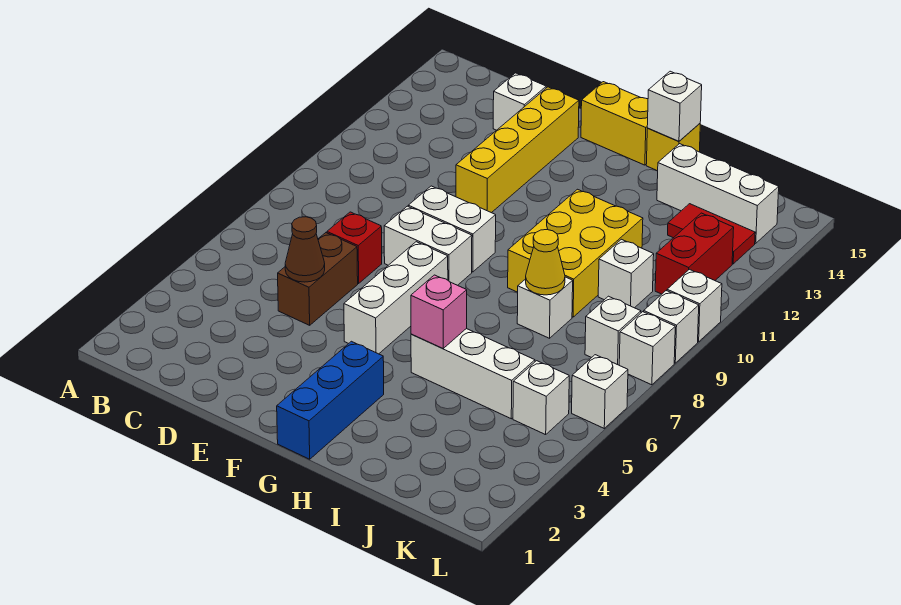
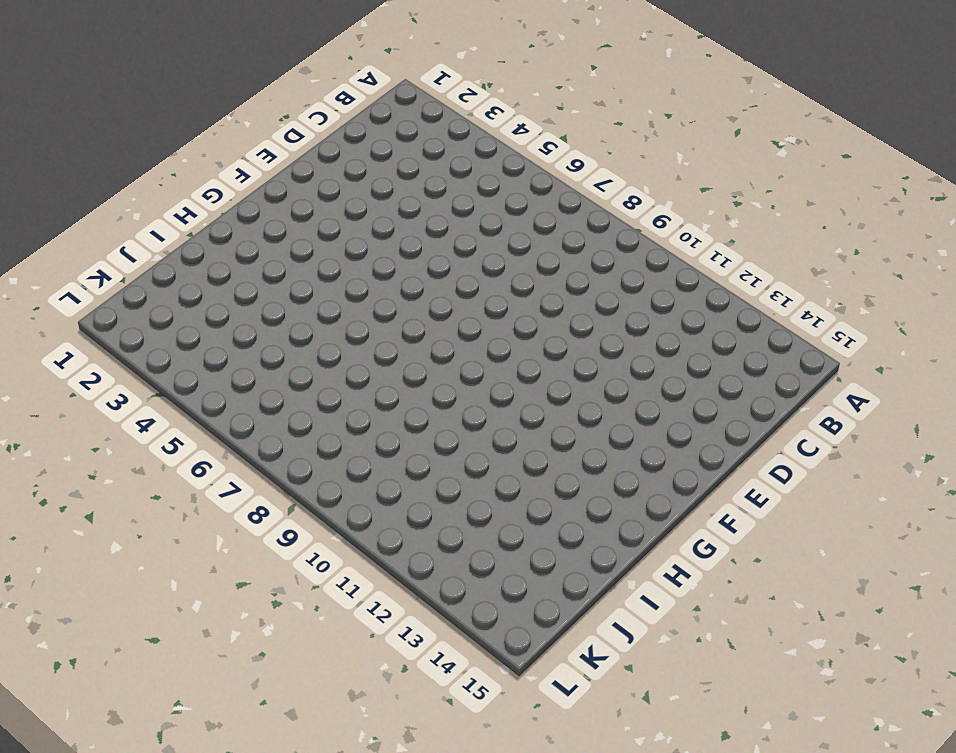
none -> brown 1x2 brick [278,233,358,325]
none -> red 1x1 brick [327,212,382,283]
none -> white 1x1 brick [493,73,546,130]

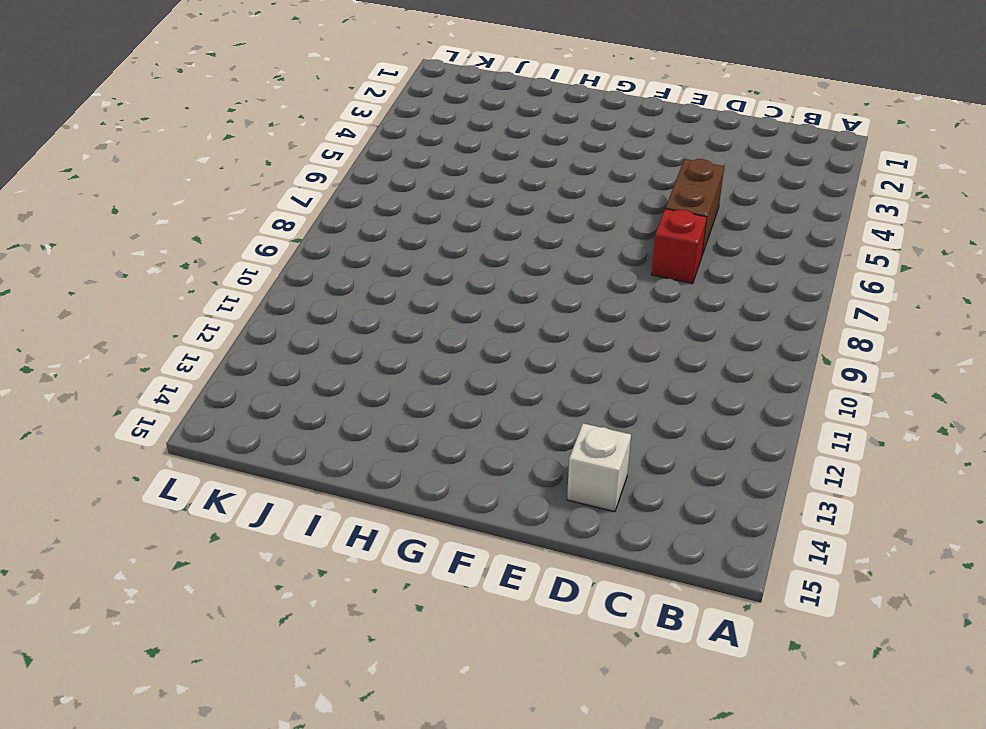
none -> white 1x2 brick [384,206,472,285]
none -> white 1x2 brick [408,186,496,272]
none -> yellow 1x4 brick [456,87,579,213]

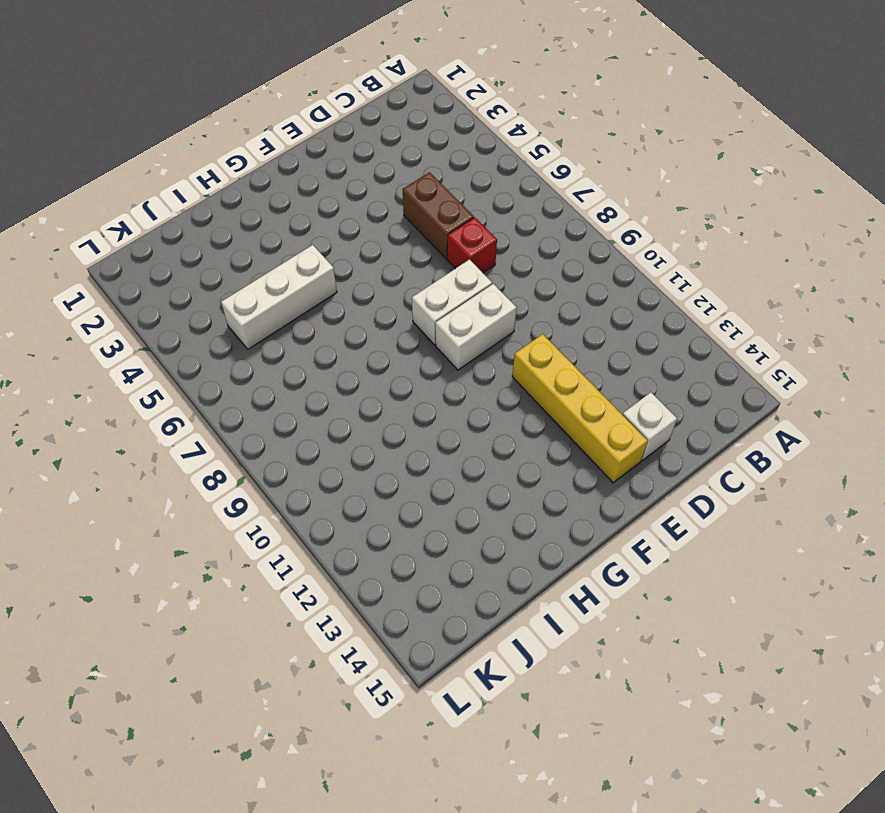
none -> white 1x3 brick [344,242,448,354]
none -> yellow 1x2 brick [581,82,648,165]
none -> blue 1x3 brick [277,341,384,459]

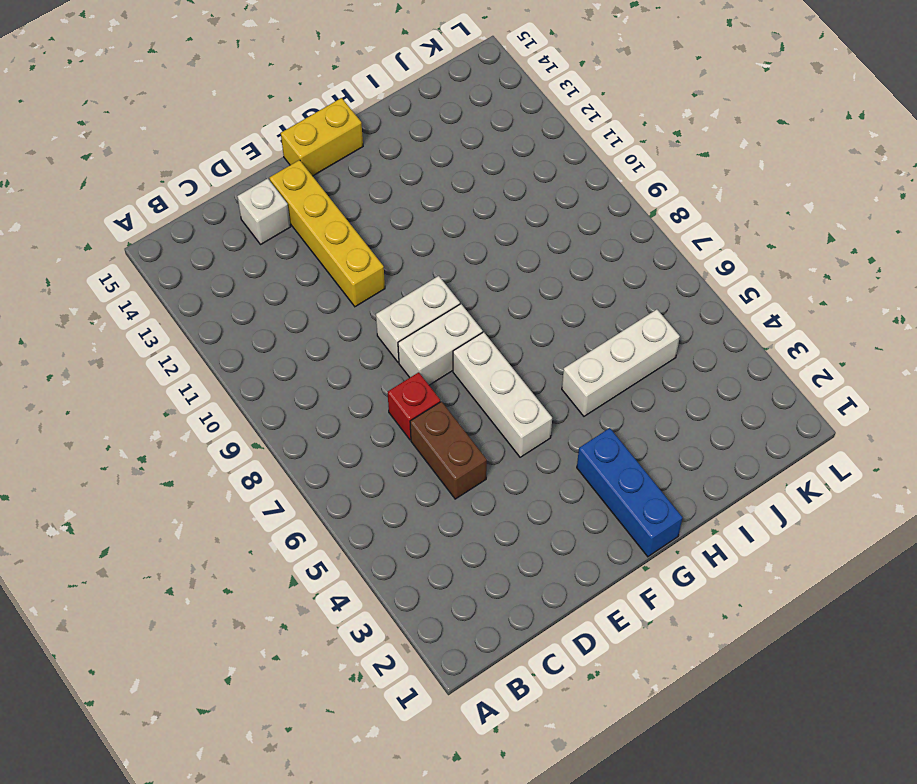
none -> yellow 2x3 brick [508,189,643,317]
none -> yellow 1x1 brick [646,124,700,171]
none -> white 1x1 brick [517,277,573,338]

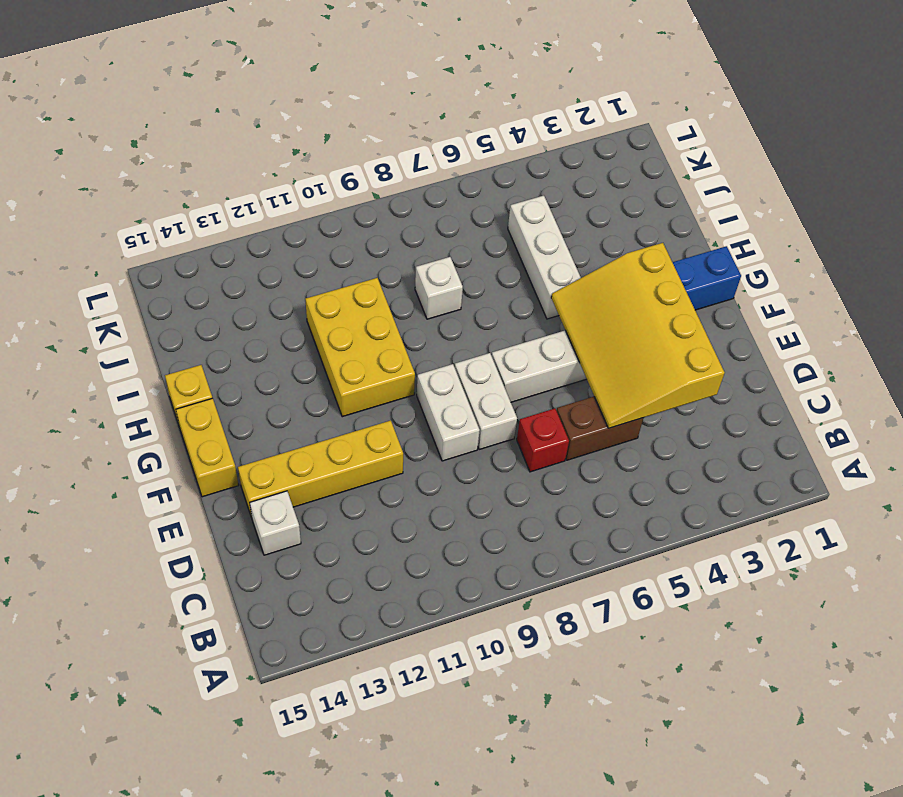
yellow 3x4 slope [551,243,725,428] -> brown 1x1 cone [285,217,325,282]
yellow 2x3 brick [305,278,415,417] -> yellow 2x3 brick turned to [508,189,643,317]
none -> white 1x3 brick [657,144,779,243]
none -> white 1x1 brick [598,239,654,308]
none -> red 1x2 tile [668,204,755,264]

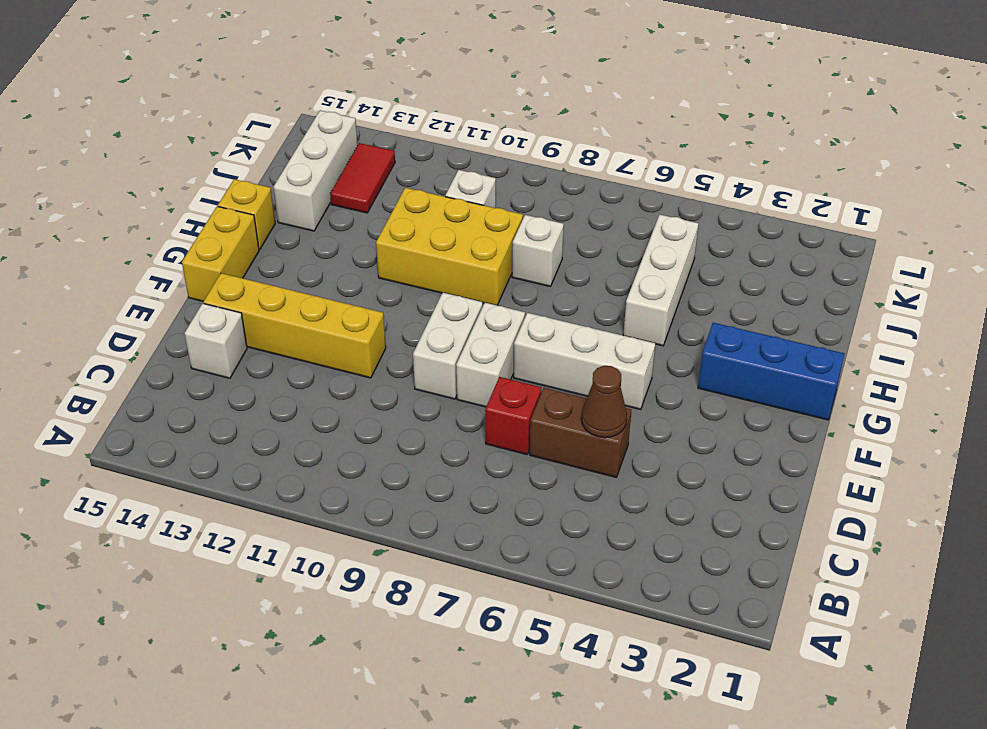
none -> white 1x1 brick [513,361,569,435]
none -> white 1x1 brick [585,296,641,365]
none -> red 1x2 brick [655,213,734,294]

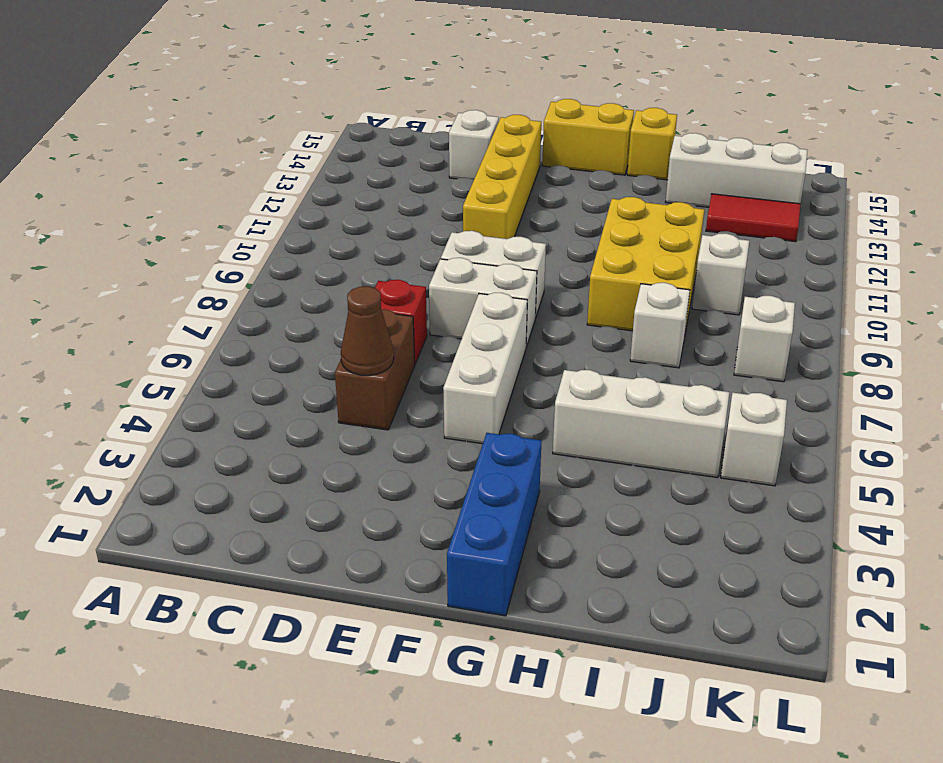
none -> red 1x2 brick [655,213,734,294]
none -> white 1x1 brick [572,355,628,428]
none -> white 1x1 brick [619,312,675,385]

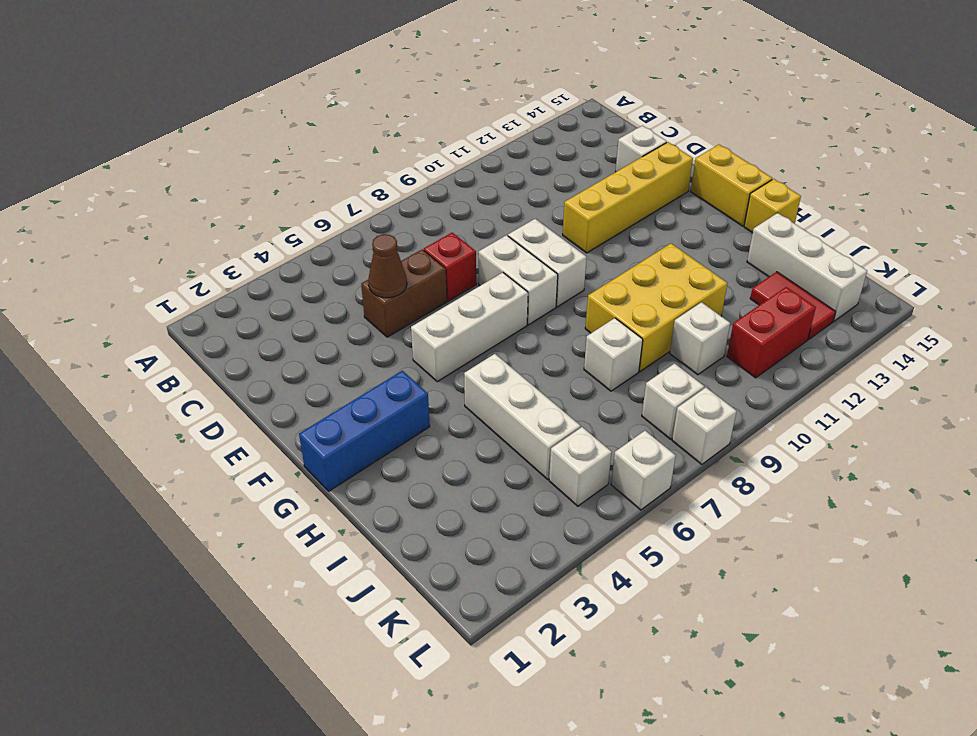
none -> white 1x1 brick [644,291,699,363]
none -> white 1x1 brick [667,269,722,342]
none -> pink 1x1 brick [411,275,467,349]

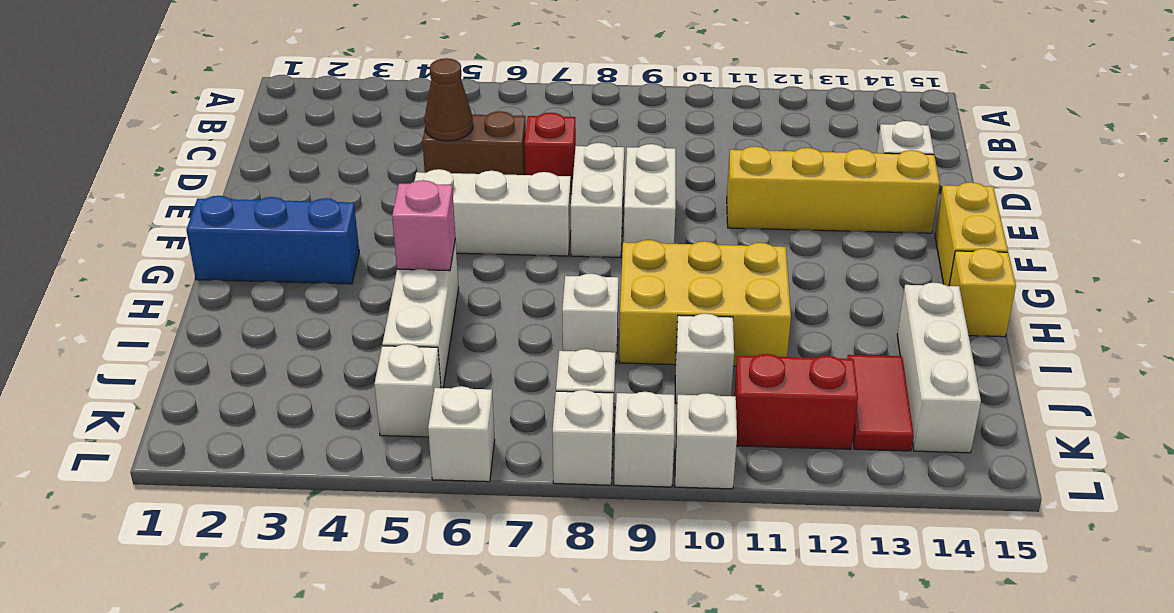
none -> white 1x1 brick [647,71,702,141]
none -> yellow 1x1 cone [526,230,565,295]

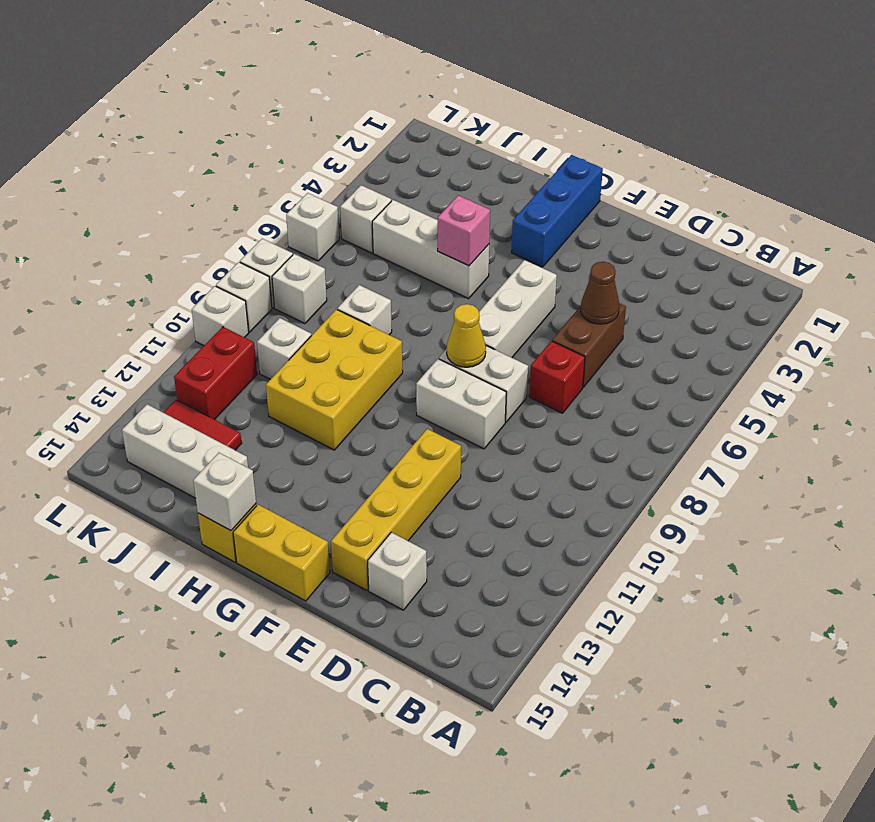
yellow 1x1 cone [447,304,486,367] -> yellow 1x1 cone moved to [526,230,565,295]

